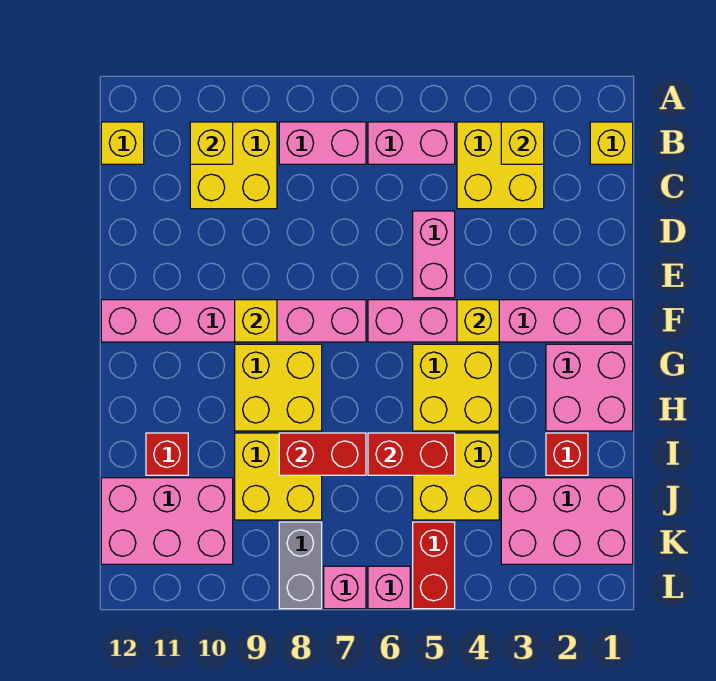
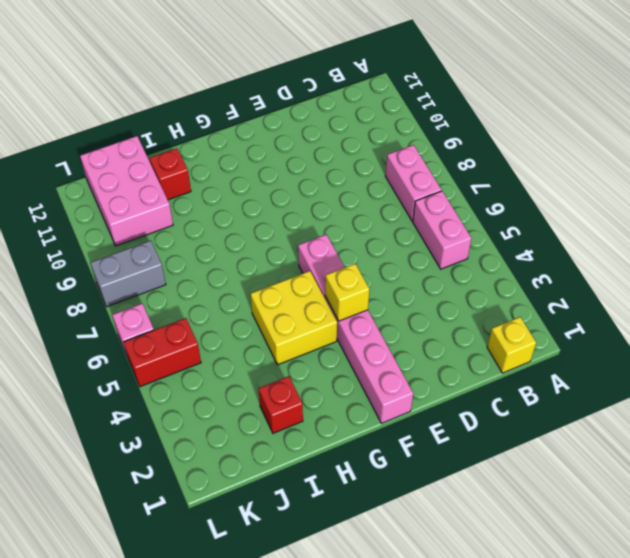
none -> yellow 2x2 brick [457,122,544,209]
none -> yellow 2x2 brick [190,122,277,209]
none -> yellow 1x1 brick [101,122,144,164]

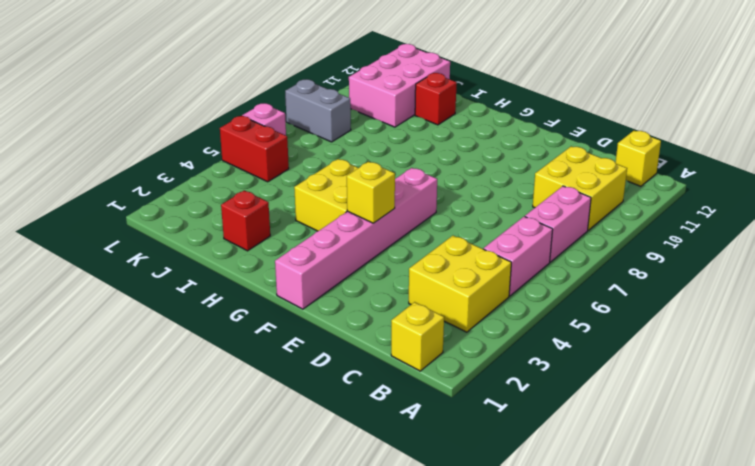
none -> pink 1x2 brick [413,211,455,298]
none -> pink 1x6 brick [101,300,366,342]
none -> pink 2x2 brick [546,344,633,431]

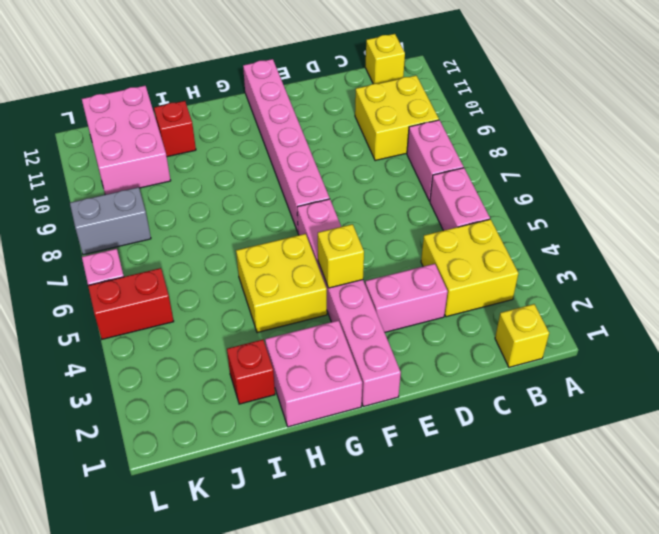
pink 1x2 brick [365,264,448,332] -> pink 1x2 brick moved to [413,211,455,298]
none -> yellow 2x2 brick [235,344,322,431]
none -> yellow 2x2 brick [413,433,499,520]
none -> yellow 2x2 brick [235,433,322,520]

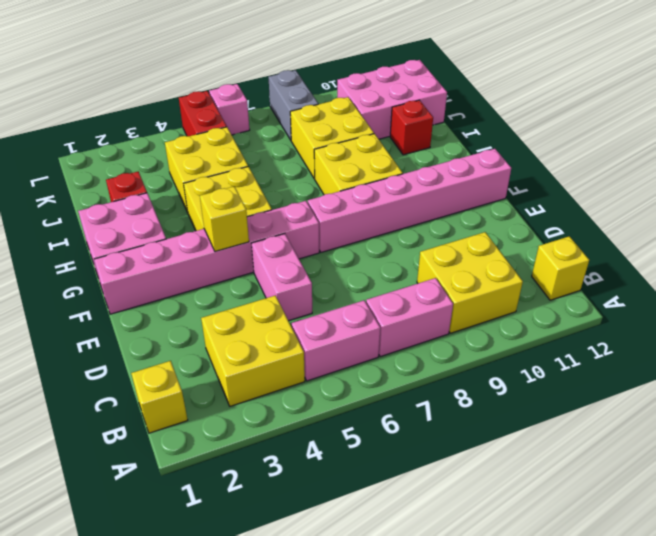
none -> pink 2x3 brick [501,478,633,564]
none -> pink 1x1 brick [324,566,366,609]
none -> yellow 1x1 brick [501,122,544,164]

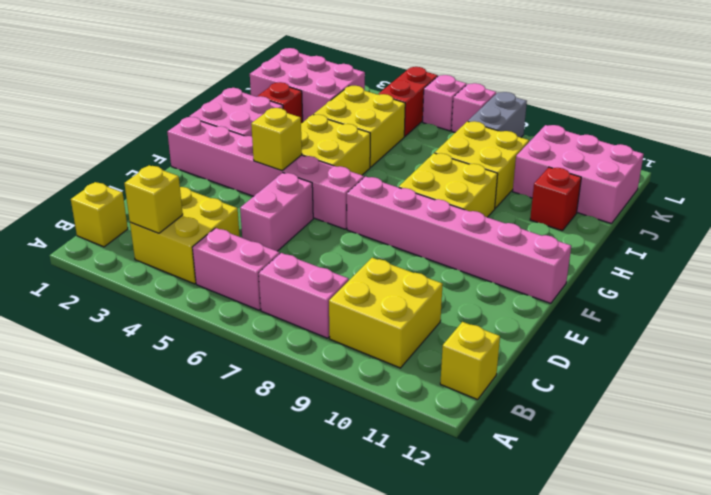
none -> yellow 1x1 brick [190,122,233,164]
none -> yellow 1x1 brick [235,300,277,342]
none -> red 1x2 brick [368,433,455,475]

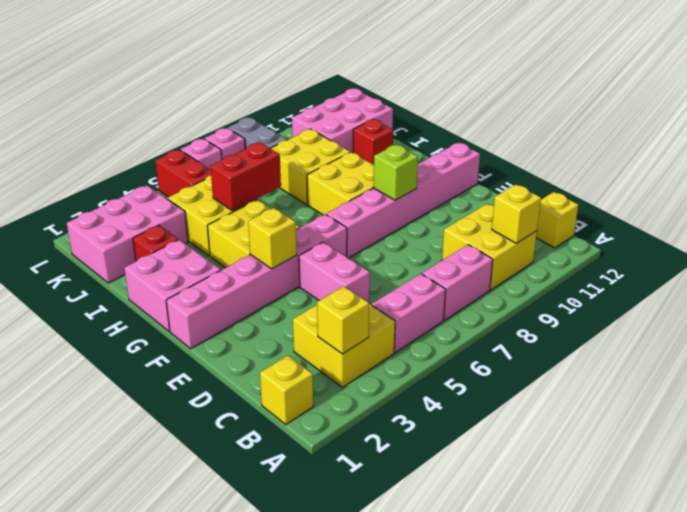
lime 1x1 brick [373,145,418,200] -> yellow 1x1 brick [235,300,277,342]
none -> red 1x2 brick [279,433,366,475]

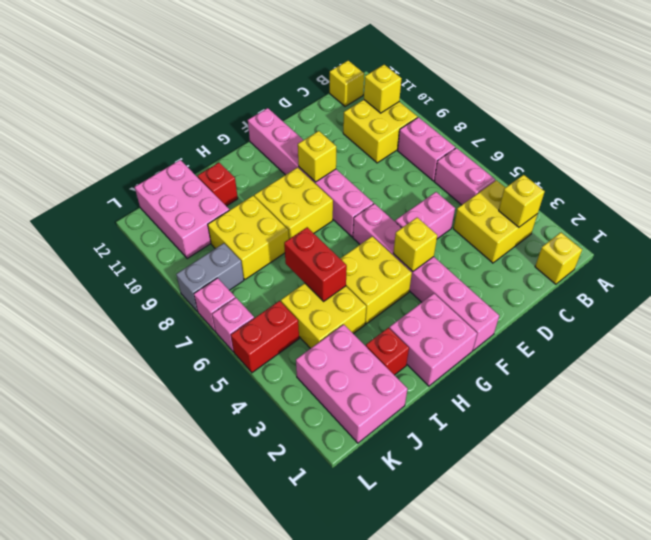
none -> red 1x2 brick [279,433,366,475]

